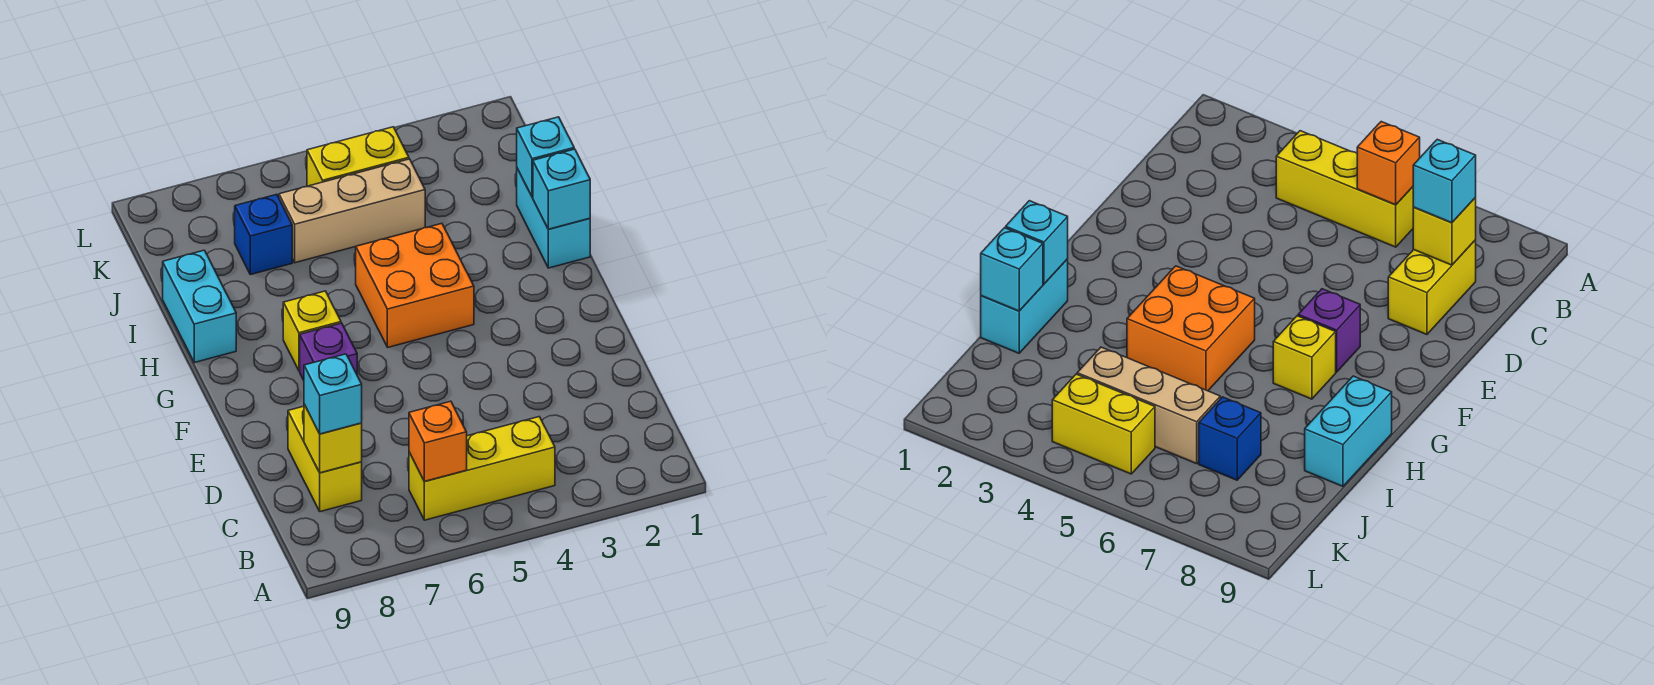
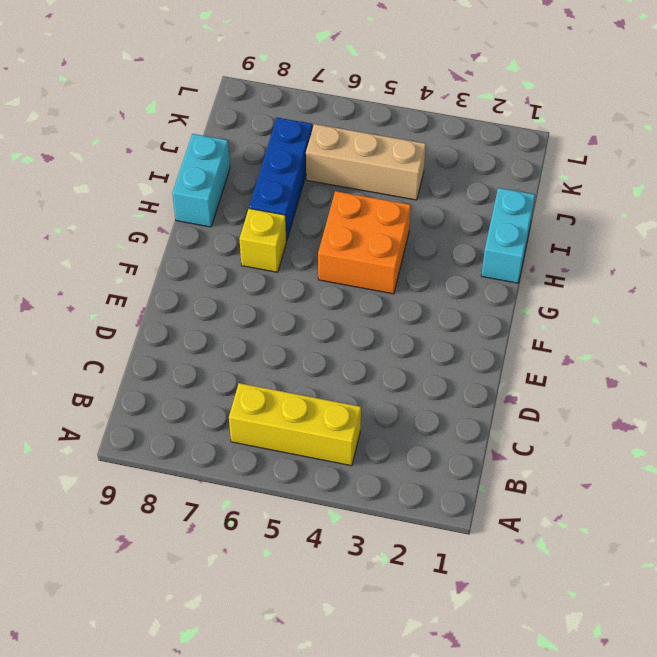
blue 1x3 brick [249,118,312,241] -> blue 1x1 brick [235,194,292,275]
none -> yellow 1x2 brick [288,406,362,512]
none -> purple 1x1 brick [300,323,357,380]
none -> yellow 1x2 brick [307,127,409,186]

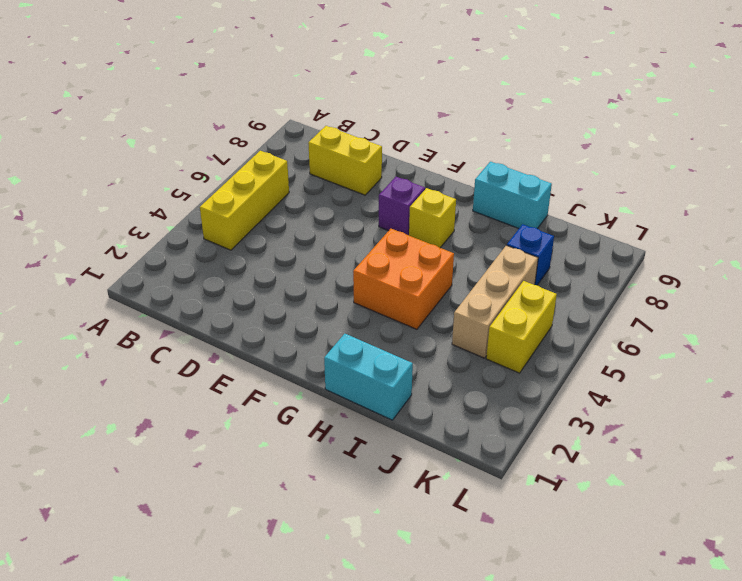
none -> orange 1x1 brick [409,401,467,481]
none -> yellow 1x1 brick [304,404,362,473]
none -> cyan 1x1 brick [533,149,590,229]

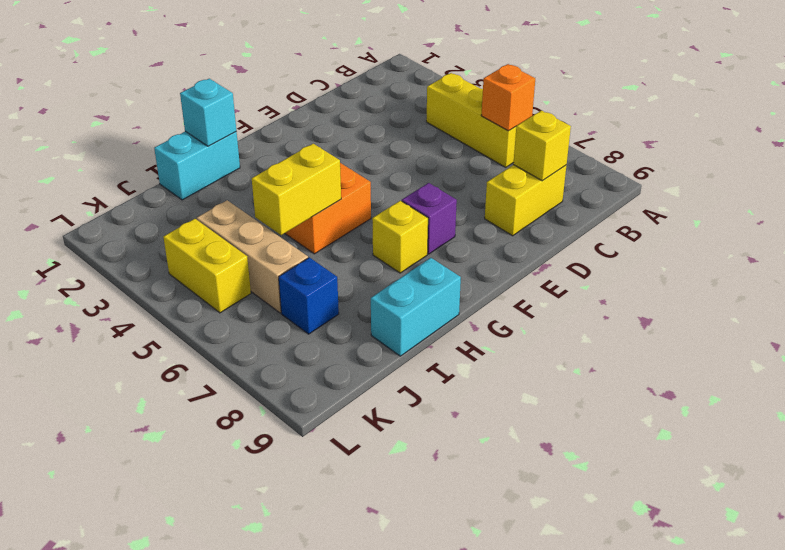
yellow 1x2 brick [252,144,341,235] -> none
none -> cyan 1x1 brick [517,117,574,197]
none -> cyan 1x1 brick [304,354,362,434]

